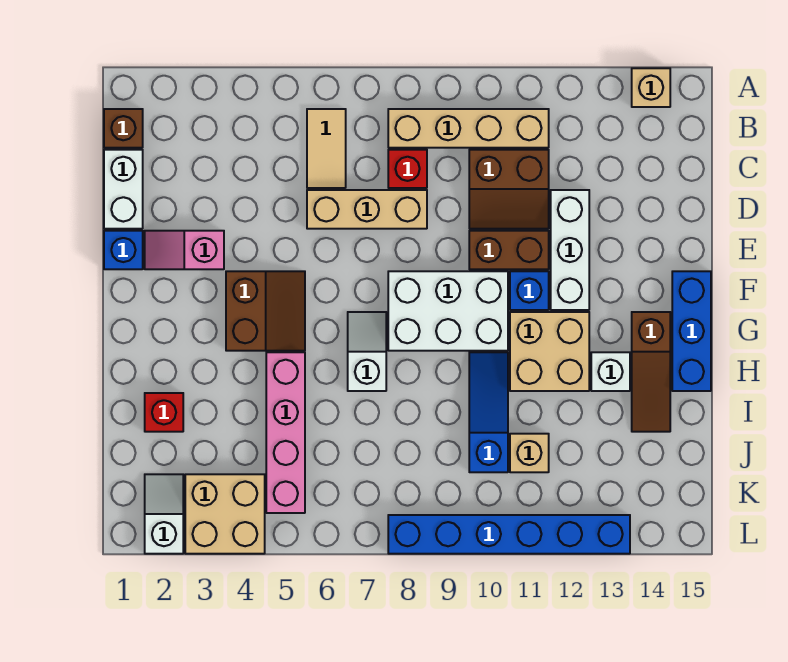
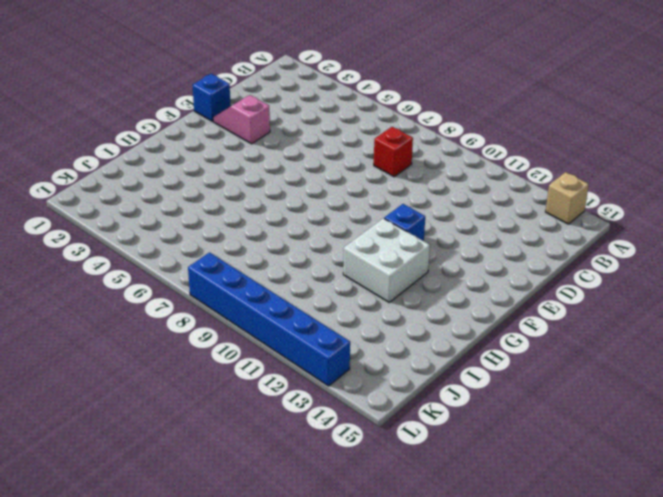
white 2x2 brick [343,218,430,302] -> tan 2x2 brick [510,312,589,391]
none -> brown 1x1 brick [104,109,143,148]
none -> tan 1x2 tile [307,109,346,188]
none -> tan 1x4 brick [388,109,549,148]

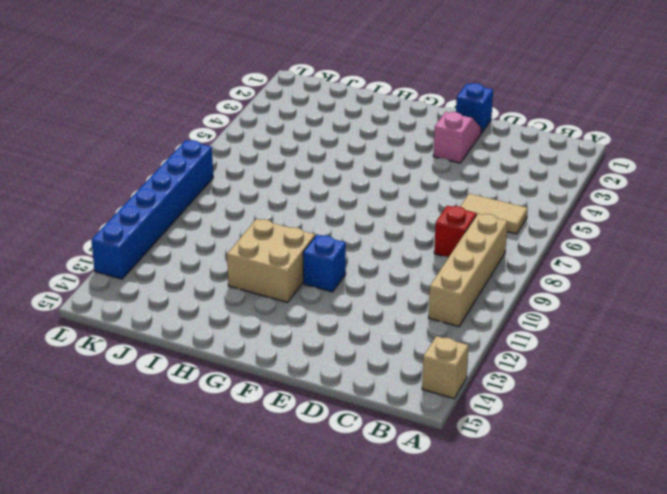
none -> brown 1x1 brick [104,109,143,148]
none -> white 1x2 brick [104,150,143,229]
none -> brown 2x2 slope [469,150,549,229]

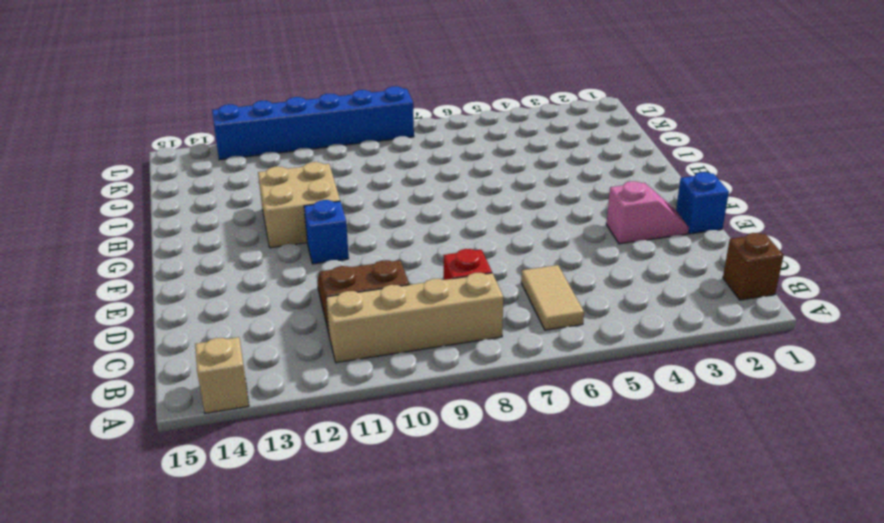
none -> white 1x2 brick [104,150,143,229]
none -> tan 1x3 brick [307,190,427,229]
none -> white 1x3 brick [551,190,589,310]

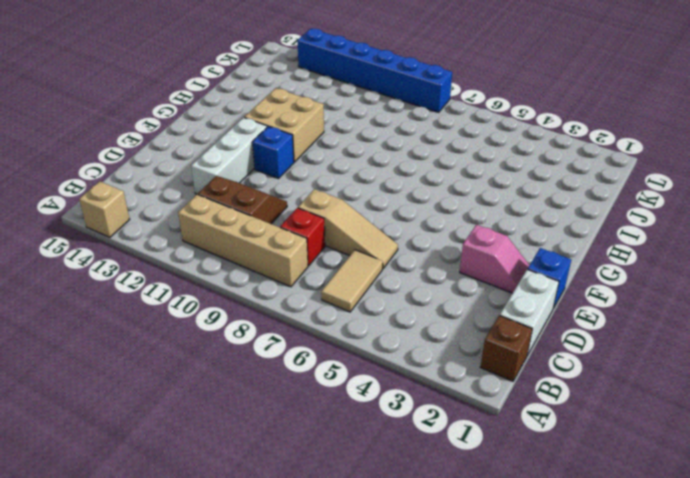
tan 1x3 slope [298,189,398,269] -> tan 1x3 brick [307,190,427,229]
none -> brown 1x2 brick [469,231,549,269]
none -> brown 2x2 slope [226,271,305,351]
none -> white 2x3 brick [388,271,508,351]

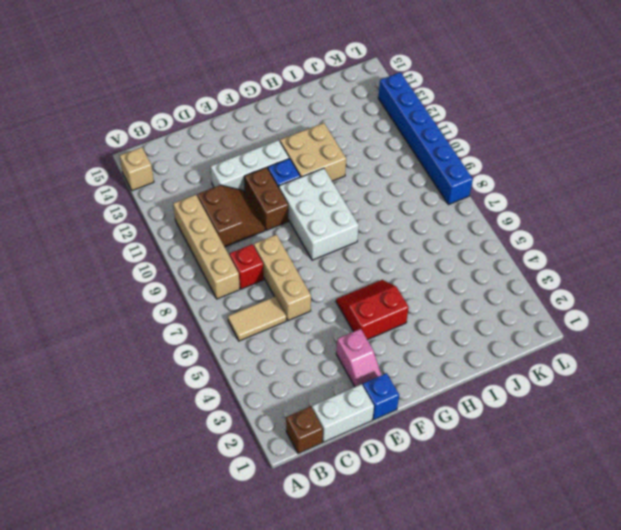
red 2x2 slope [336,280,409,340] -> brown 2x2 slope [226,271,305,351]
none -> blue 1x3 brick [672,271,711,391]
none -> white 1x2 slope [348,312,386,391]
none -> brown 1x3 slope [632,312,670,432]

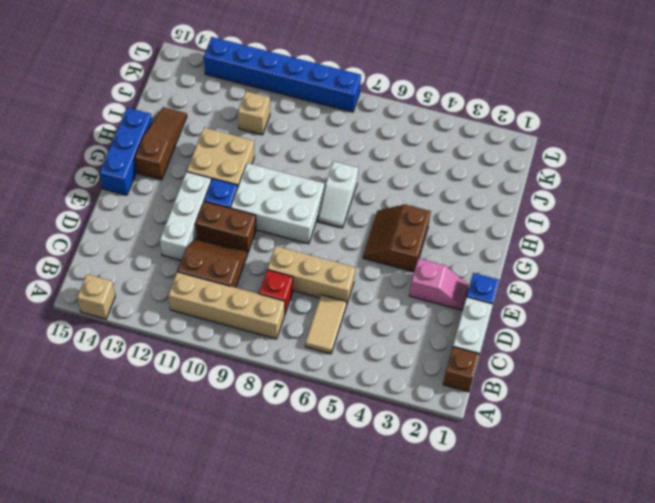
none -> pink 1x4 brick [266,352,305,513]
none -> blue 1x3 slope [469,352,508,472]
none -> white 1x1 brick [591,352,630,391]

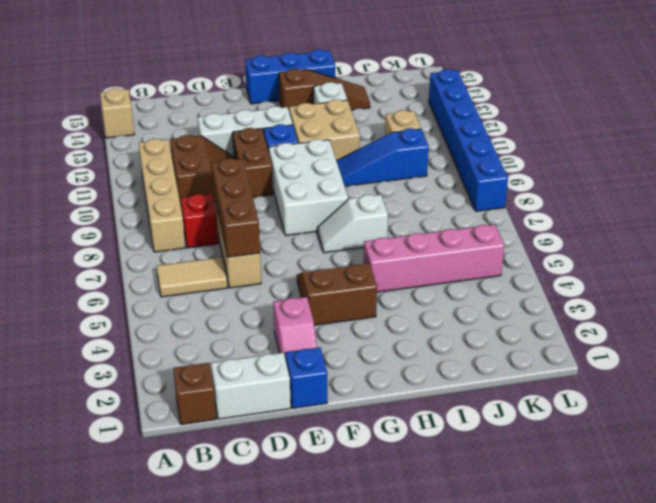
brown 1x3 brick [212,158,260,257] -> none
none -> red 1x1 brick [145,393,183,432]
none -> white 1x2 slope [145,474,183,554]
none -> tan 2x2 brick [185,474,265,554]

